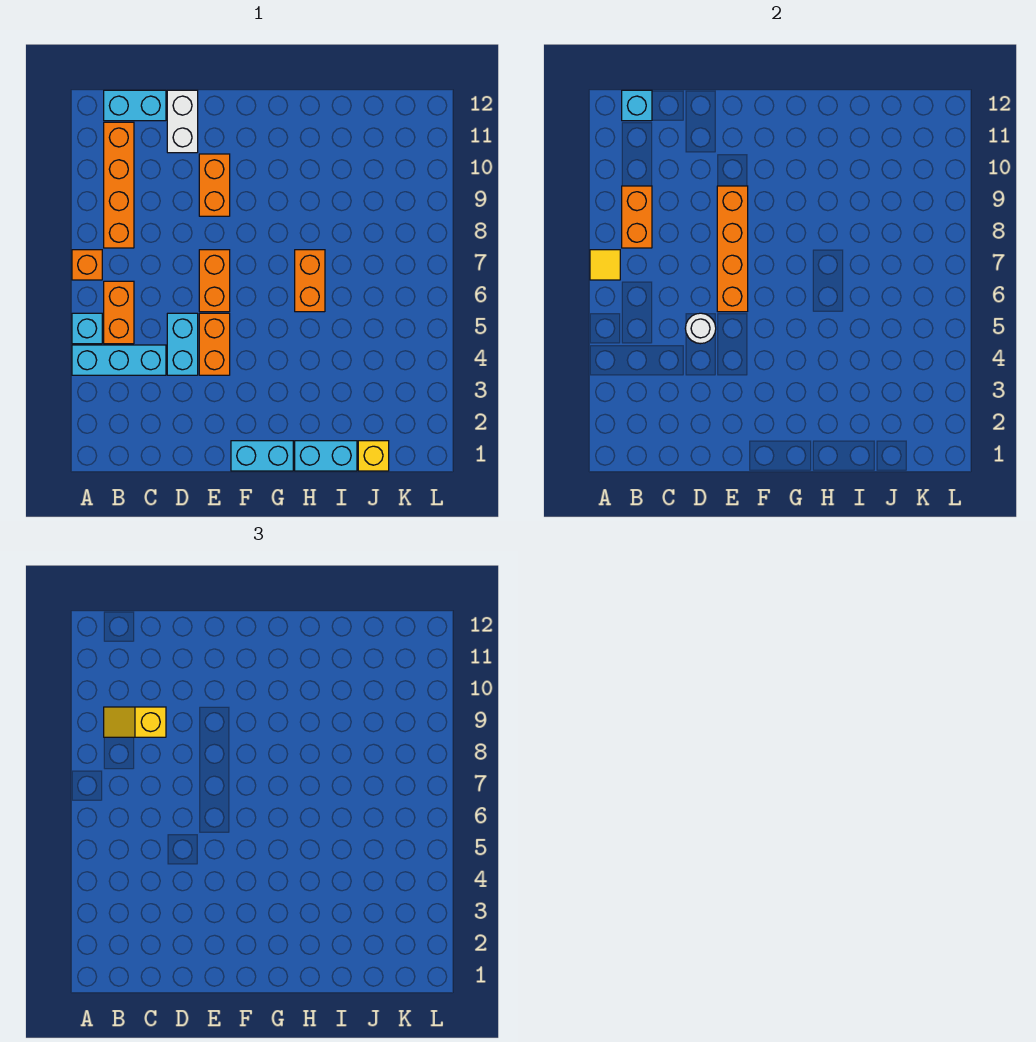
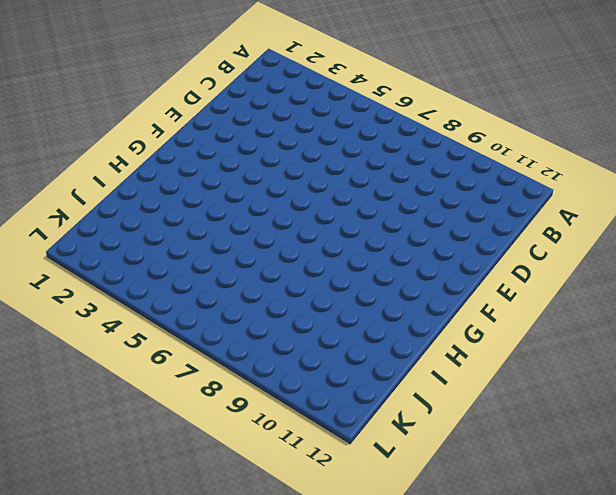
none -> cyan 1x3 brick [72,345,166,375]
none -> cyan 1x1 brick [72,313,102,344]
none -> orange 1x1 brick [72,250,102,280]

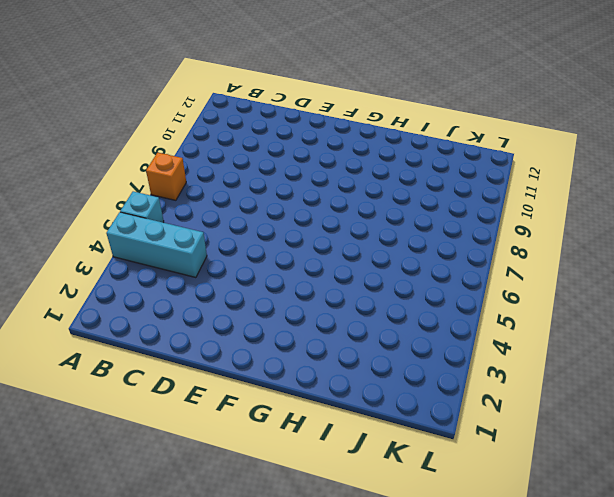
none -> orange 1x2 brick [104,281,134,344]
none -> orange 1x4 brick [104,122,134,248]
none -> cyan 1x2 brick [104,90,166,121]

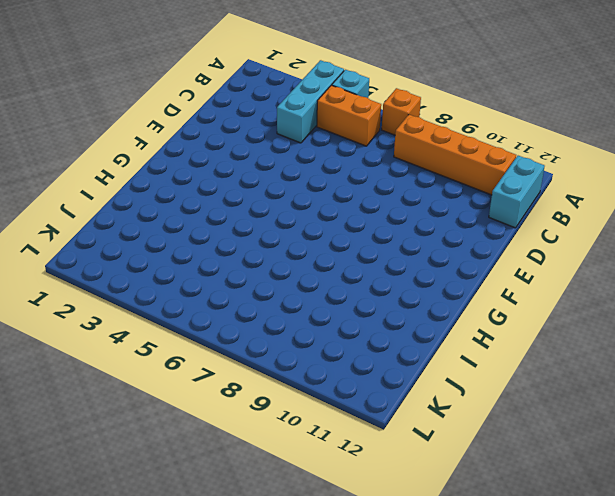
none -> cyan 1x2 brick [167,313,198,375]
none -> white 1x2 brick [167,90,198,153]
none -> orange 1x2 brick [199,313,230,375]

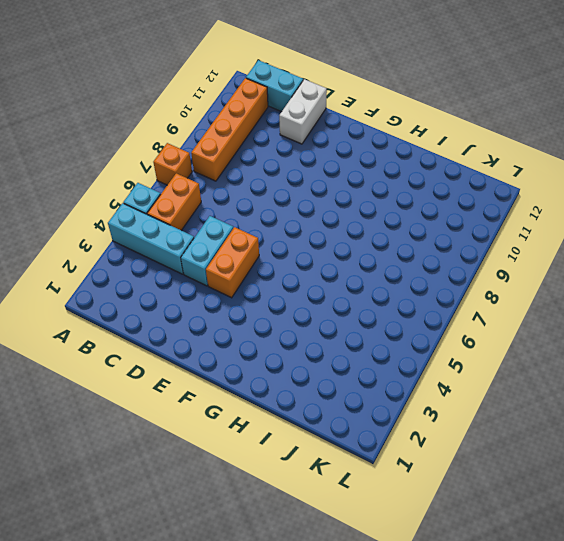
none -> orange 1x2 brick [199,250,230,312]
none -> orange 1x2 brick [199,154,230,216]
none -> cyan 1x2 brick [231,441,293,471]

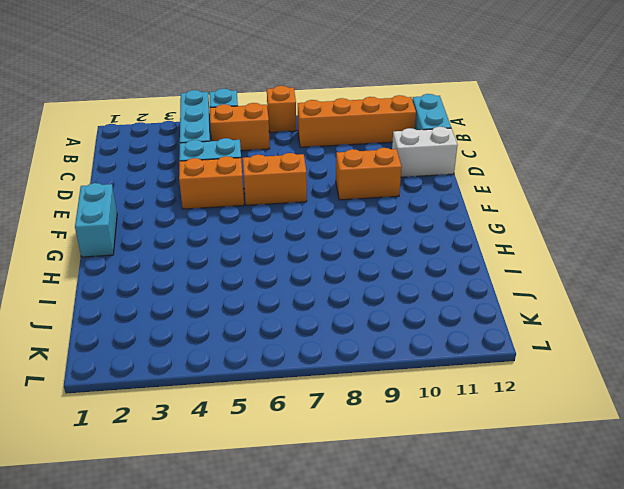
none -> cyan 1x2 brick [295,441,357,471]
none -> orange 1x2 brick [295,250,325,312]
none -> yellow 1x1 brick [358,441,389,471]

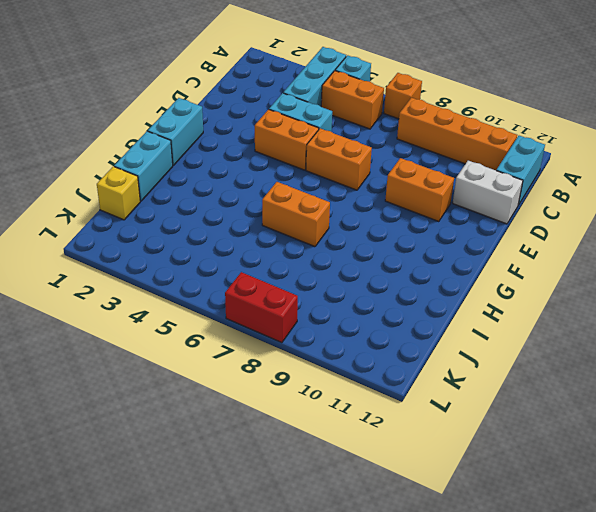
red 1x2 brick [225,272,298,343] -> none
none -> yellow 1x1 tile [590,250,620,280]
none -> orange 1x2 brick [622,186,652,248]
none -> cyan 1x1 brick [622,90,652,121]

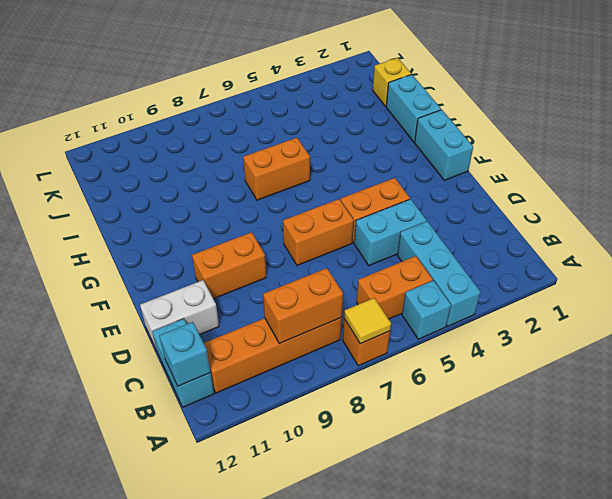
none -> white 1x1 round brick [685,313,716,344]
none -> orange 1x4 brick [717,186,748,312]
none -> yellow 1x2 slope [104,707,166,737]

